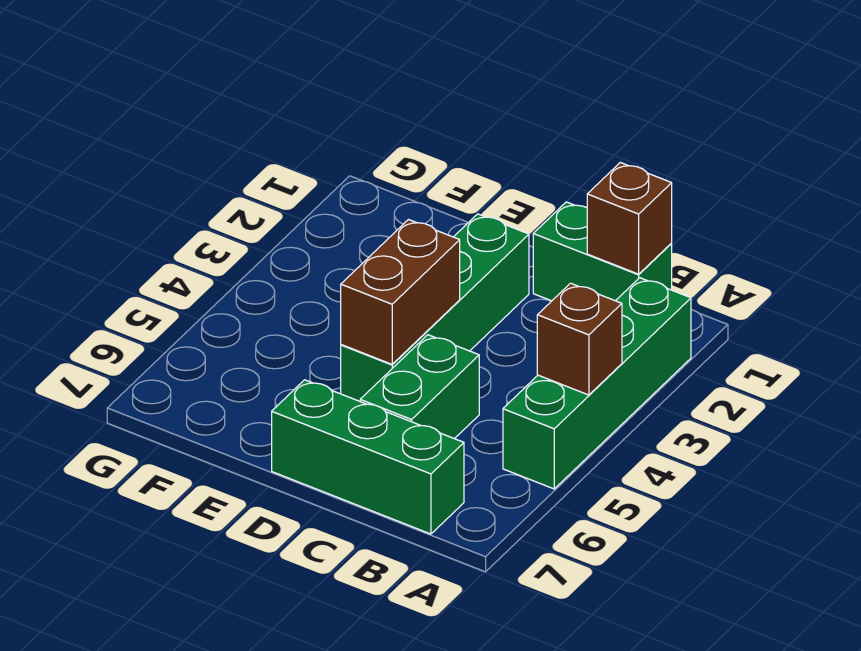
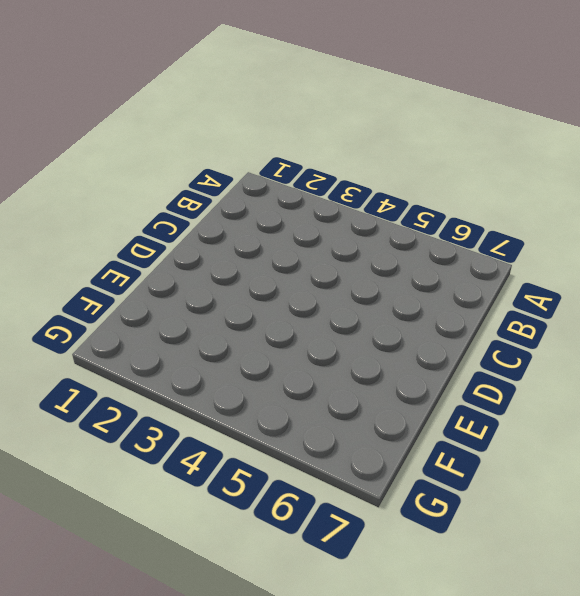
none -> green 1x4 brick [503,278,691,489]
none -> green 1x2 brick [533,202,672,301]

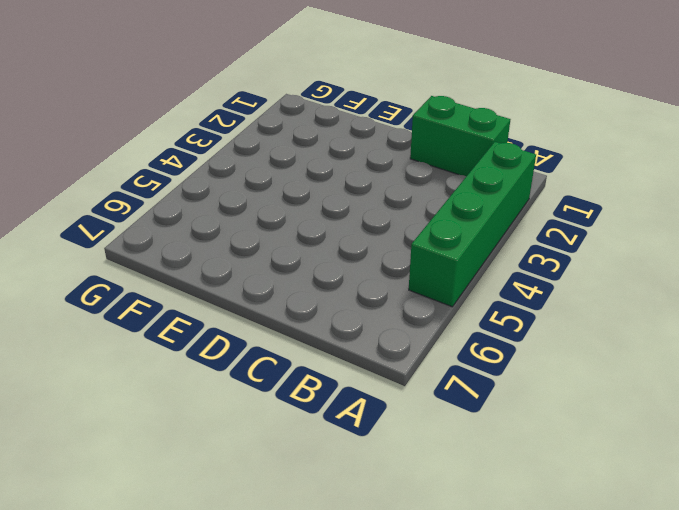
none -> green 1x3 brick [272,380,464,534]
none -> green 1x2 brick [360,335,479,439]

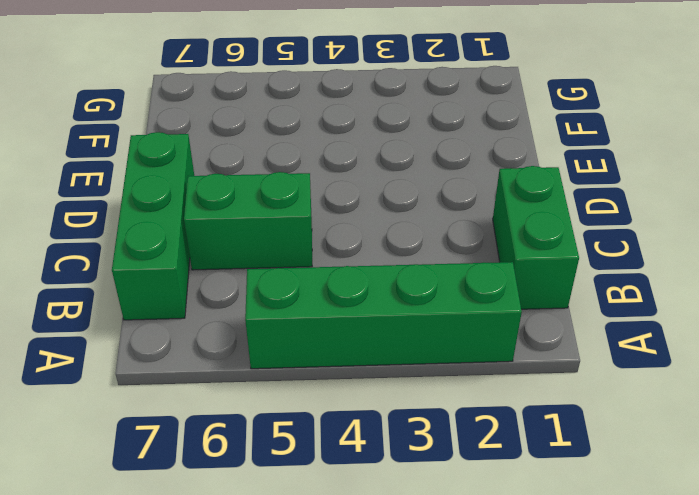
none -> green 1x4 brick [341,214,529,401]
none -> brown 1x1 brick [537,283,622,395]

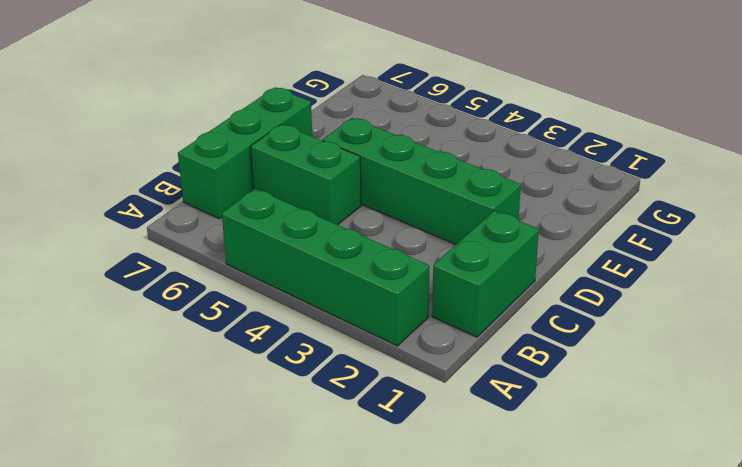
none -> brown 1x1 brick [537,283,622,395]
none -> brown 1x1 brick [587,162,672,274]

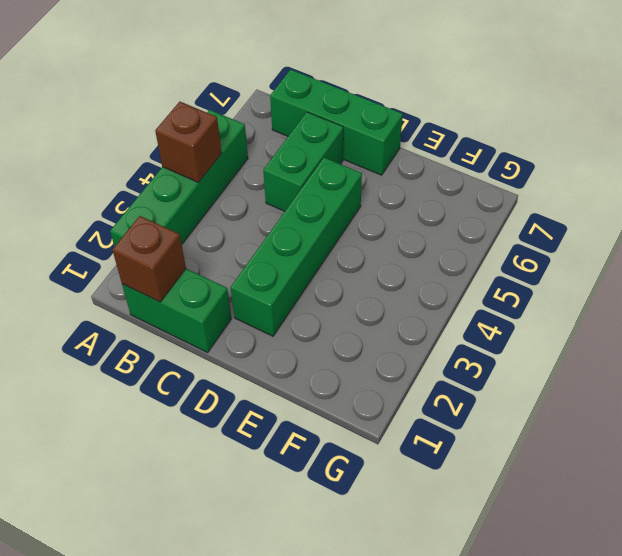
none -> brown 1x2 brick [341,220,460,364]

